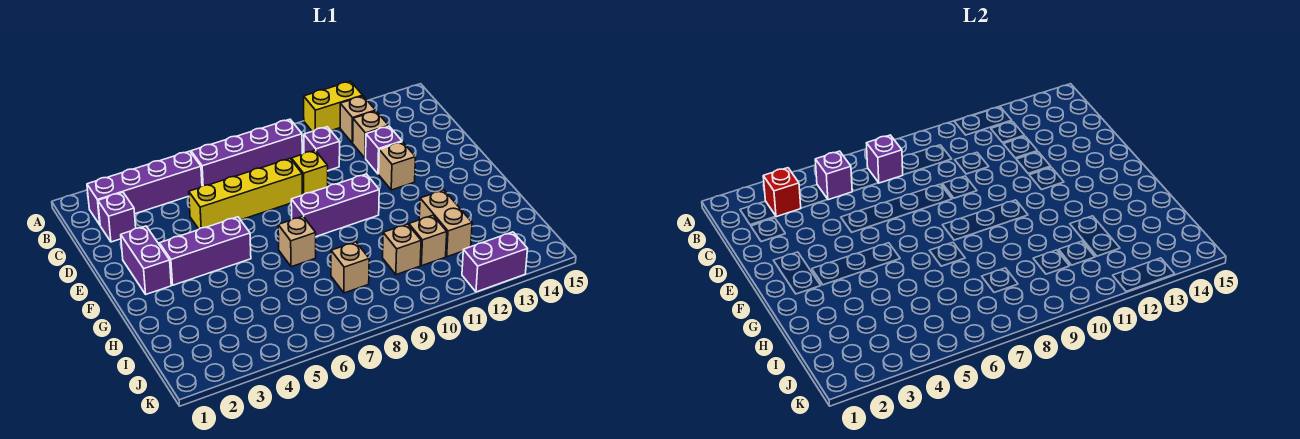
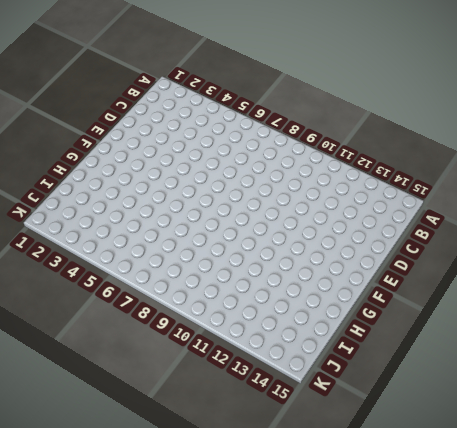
none -> yellow 1x2 brick [304,81,363,131]
none -> purple 1x4 brick [87,151,202,225]
none -> purple 1x4 brick [191,119,302,186]

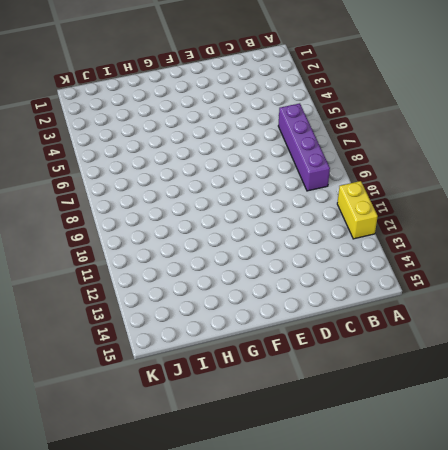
none -> purple 1x4 brick [87,151,202,225]
none -> tan 1x1 brick [340,96,376,143]
none -> purple 1x1 brick [98,192,136,242]

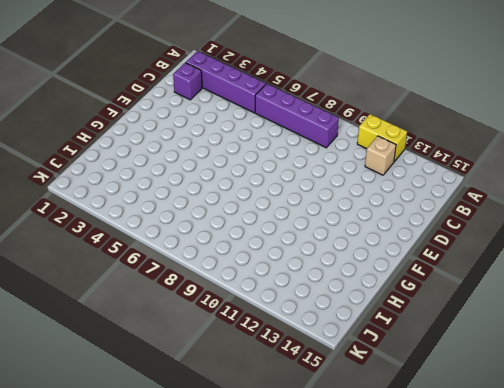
none -> purple 1x1 brick [304,127,340,171]
none -> tan 1x1 brick [353,111,388,158]
none -> yellow 1x4 brick [189,159,302,229]

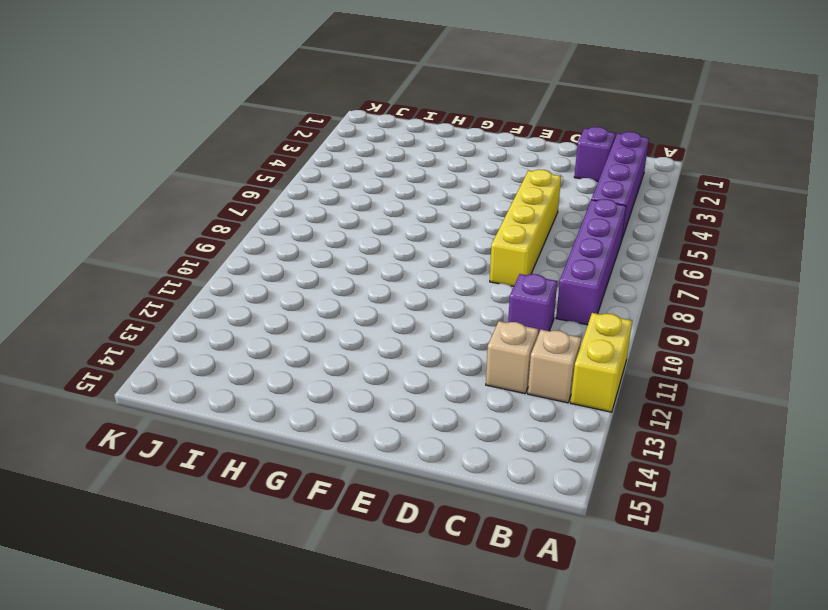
none -> yellow 1x1 brick [291,150,328,195]
none -> purple 1x1 brick [366,126,402,174]
none -> purple 1x2 brick [121,226,171,294]

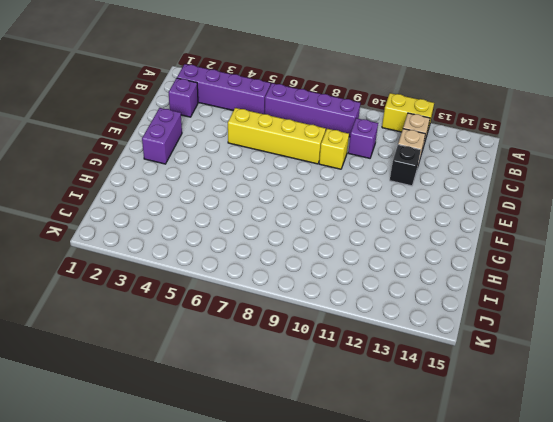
black 1x1 brick [390,145,421,186] -> purple 1x1 brick [366,126,402,174]
none -> tan 1x1 brick [379,142,416,190]
none -> purple 1x3 brick [160,217,251,285]
none -> purple 1x3 brick [291,174,379,236]

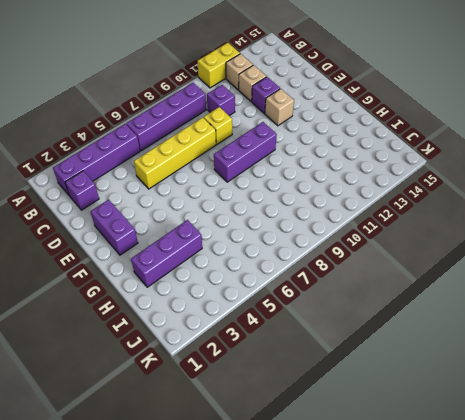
purple 1x3 brick [131,220,202,287] -> purple 1x3 brick moved to [160,217,251,285]
none -> tan 1x1 brick [278,216,316,267]
none -> tan 1x2 brick [419,190,472,257]
none -> tan 1x1 brick [331,242,369,293]

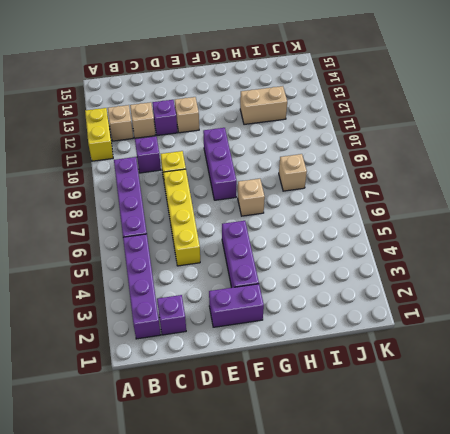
none -> tan 1x1 brick [383,224,421,275]
none -> tan 1x1 brick [409,215,447,266]
none -> purple 1x2 brick [462,232,528,292]

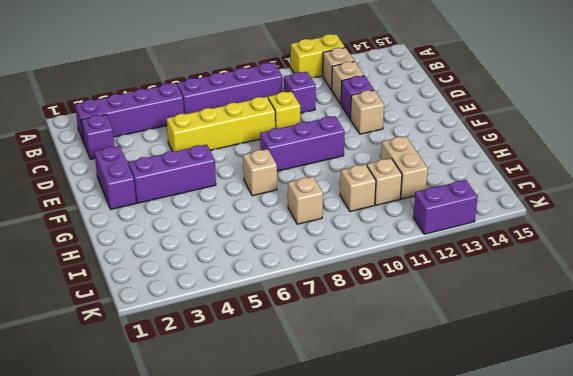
none -> red 1x1 brick [763,168,801,217]
none -> purple 1x1 brick [815,151,852,200]
none -> purple 1x1 brick [867,135,903,183]

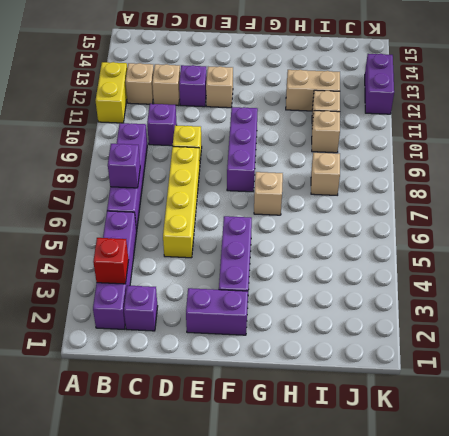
none -> purple 1x1 brick [815,151,852,200]

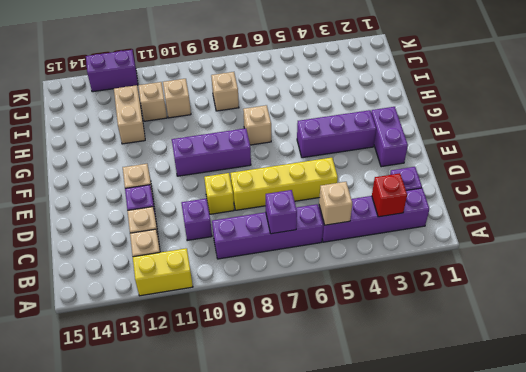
tan 1x1 brick [319,182,352,225] -> purple 1x1 brick [815,151,852,200]

